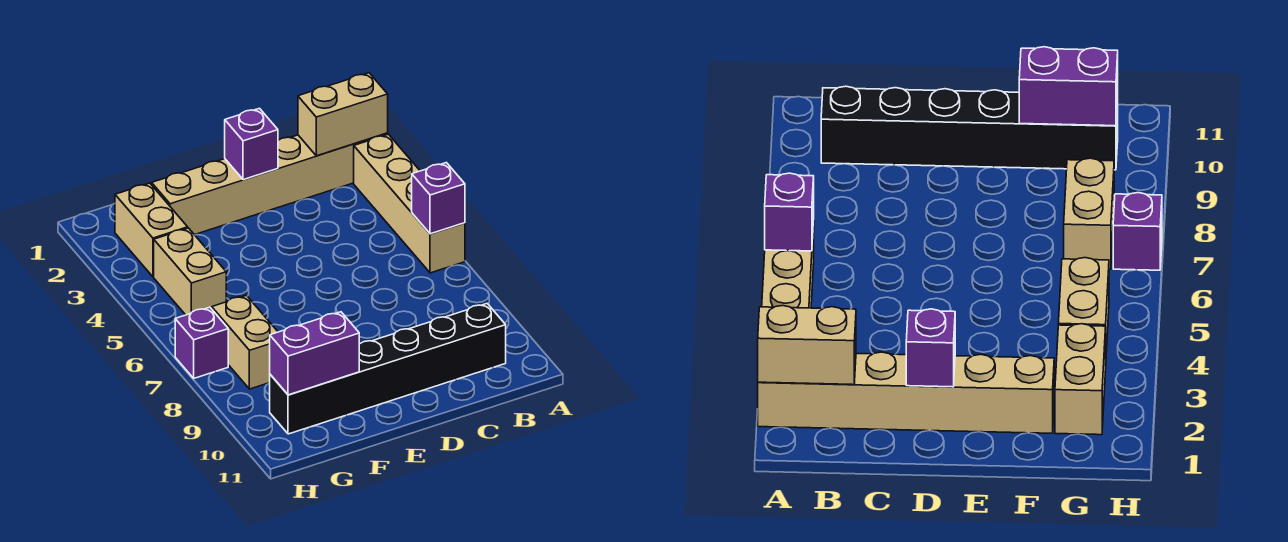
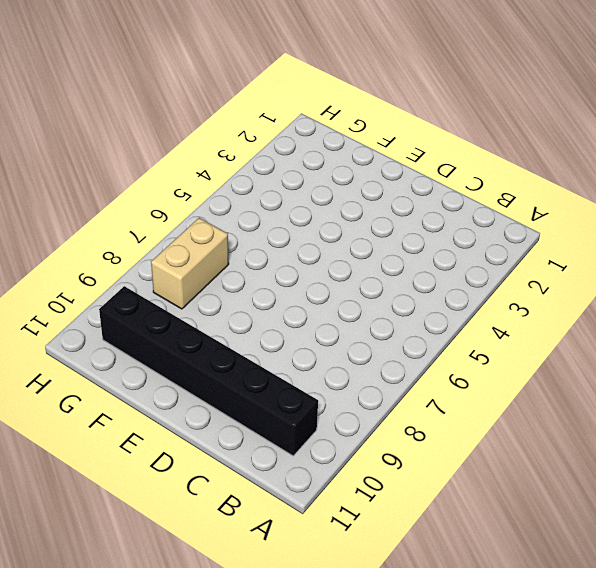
none -> tan 1x6 brick [152,133,388,235]
none -> tan 1x4 brick [354,134,465,273]

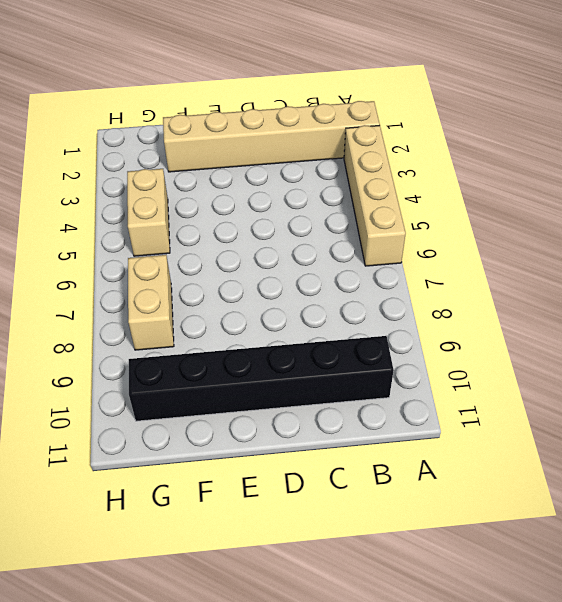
none -> tan 1x2 brick [115,183,188,277]
none -> purple 1x1 brick [175,307,228,378]

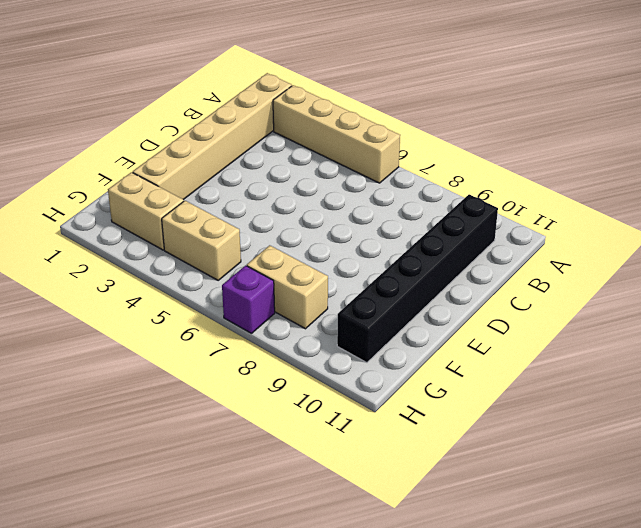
none -> tan 1x2 brick [298,73,388,156]
none -> purple 1x1 brick [412,163,465,234]

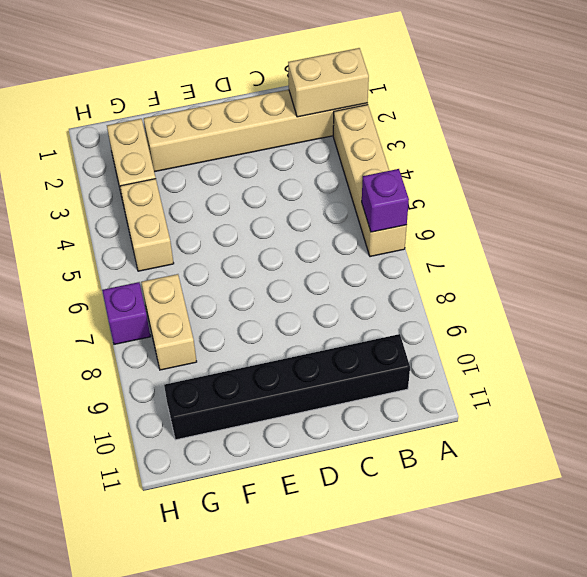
none -> purple 1x1 brick [225,108,278,180]
none -> purple 1x2 brick [270,312,359,395]

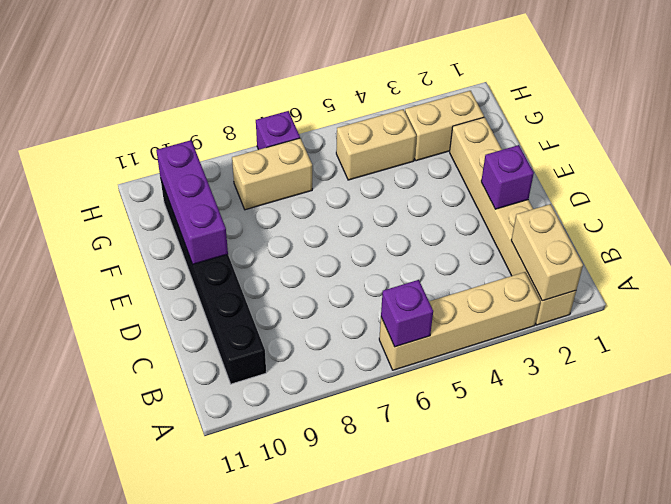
purple 1x3 brick [156,140,228,264] -> purple 1x2 brick [270,312,359,395]

